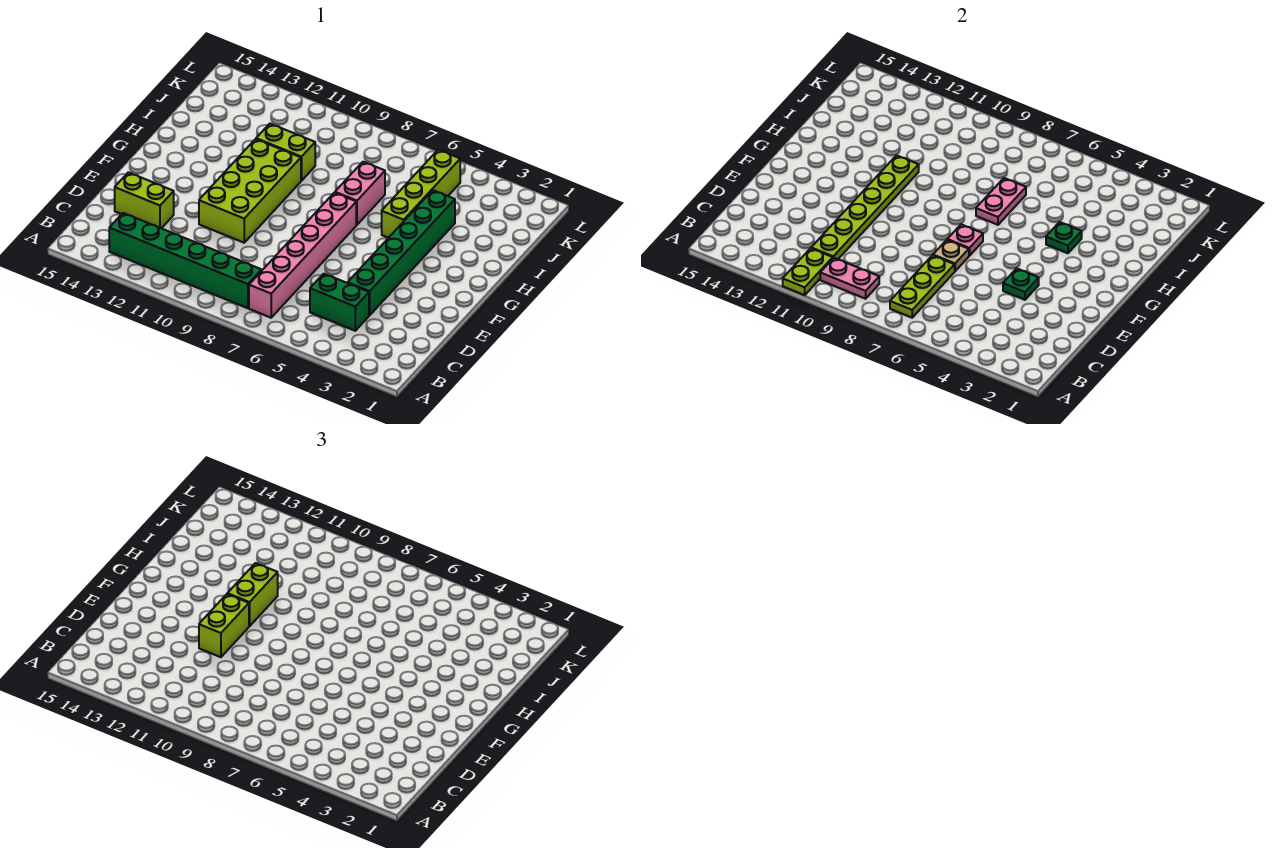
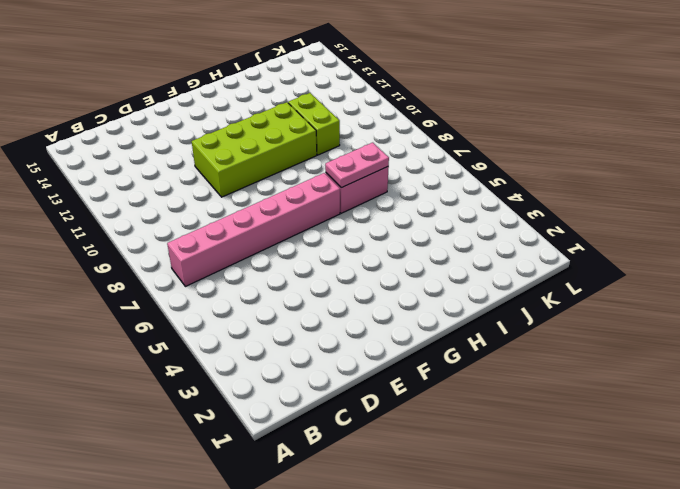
none -> green 1x6 brick [109,213,262,308]
none -> green 1x2 brick [310,274,369,331]
none -> green 1x6 brick [348,190,455,315]

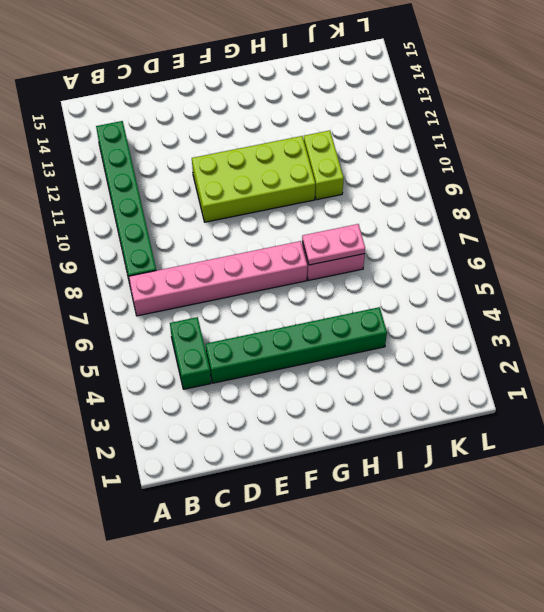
none -> lime 1x2 brick [115,172,174,228]
none -> lime 1x4 brick [382,150,460,238]
none -> lime 1x2 plate [783,248,833,295]

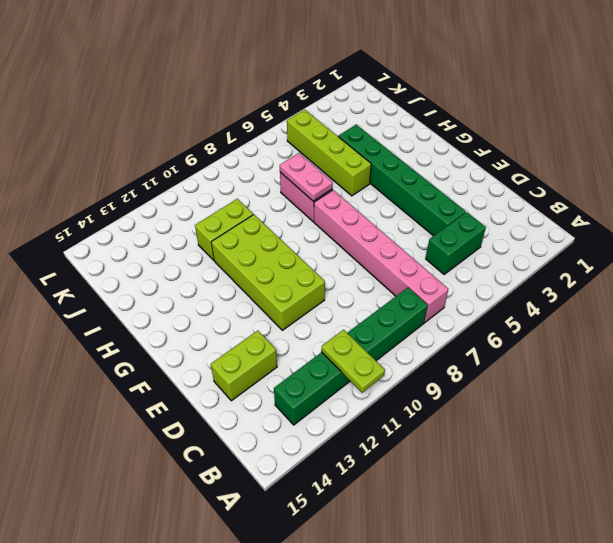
none -> lime 1x3 plate [890,255,955,318]
none -> pink 1x2 plate [820,258,879,299]
none -> lime 1x6 plate [811,155,919,259]

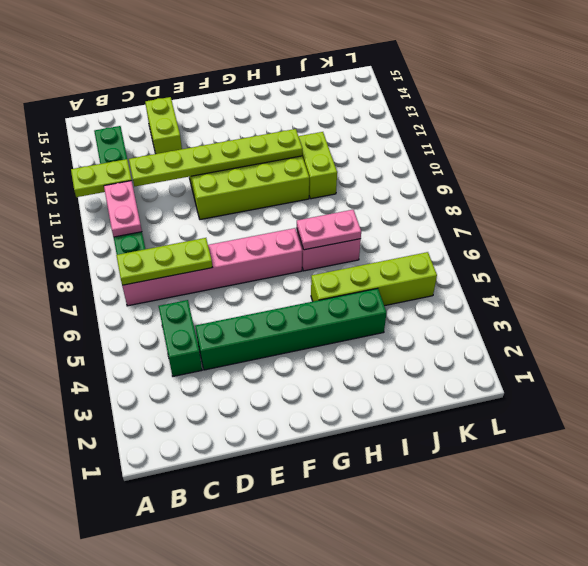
none -> green 1x1 plate [1003,268,1039,300]
none -> tan 1x1 plate [933,240,969,271]
none -> pink 1x1 plate [947,224,983,256]

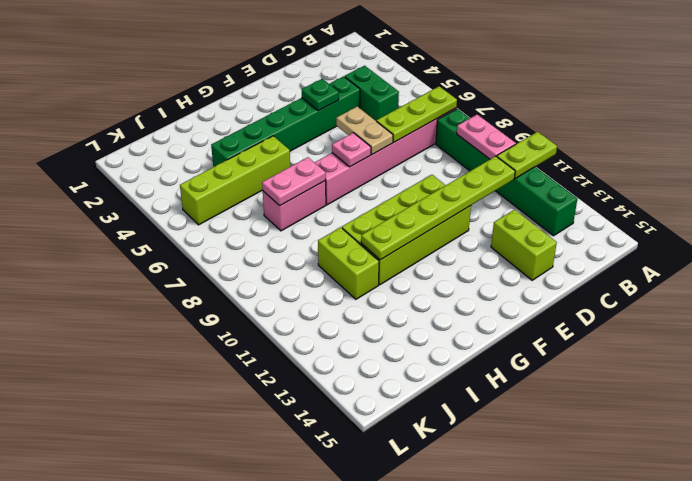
tan 1x2 plate [336,106,393,154] -> tan 1x1 plate [933,240,969,271]
none -> green 1x1 plate [1046,222,1082,253]
none -> lime 1x2 brick [199,594,249,657]
none -> lime 1x2 brick [227,563,278,626]

